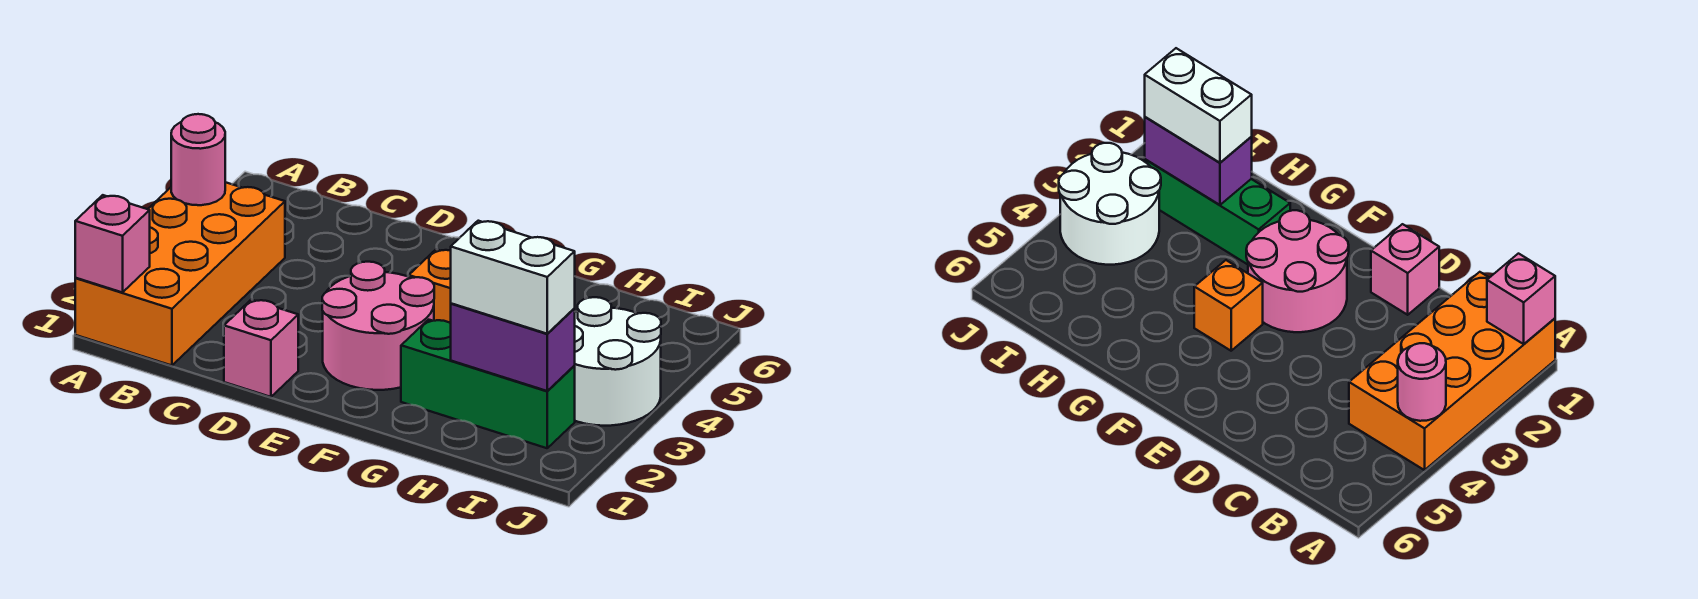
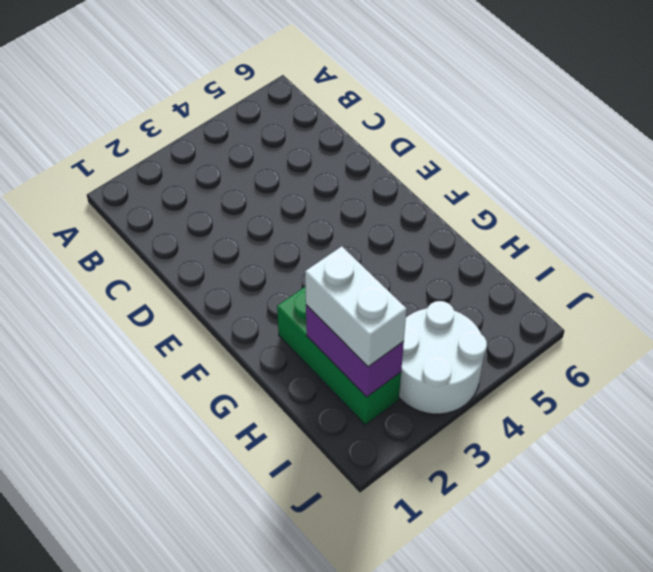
none -> orange 2x4 brick [75,182,285,365]
none -> pink 1x1 brick [224,300,298,397]

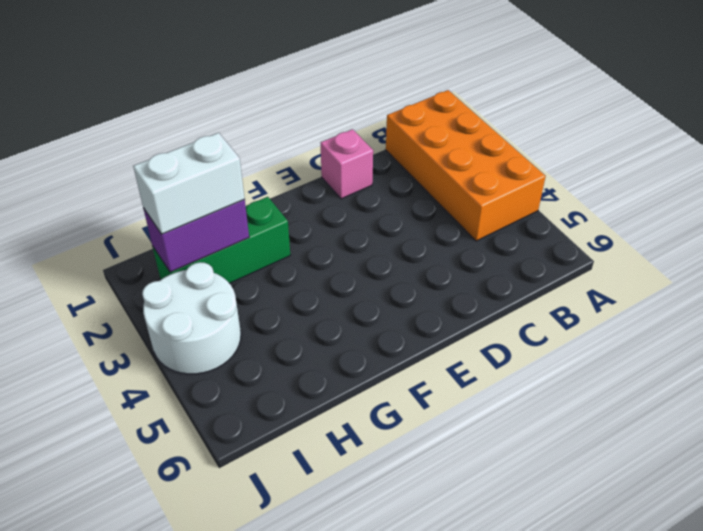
none -> pink 2x2 round brick [322,262,434,390]
none -> orange 1x1 brick [409,249,451,323]

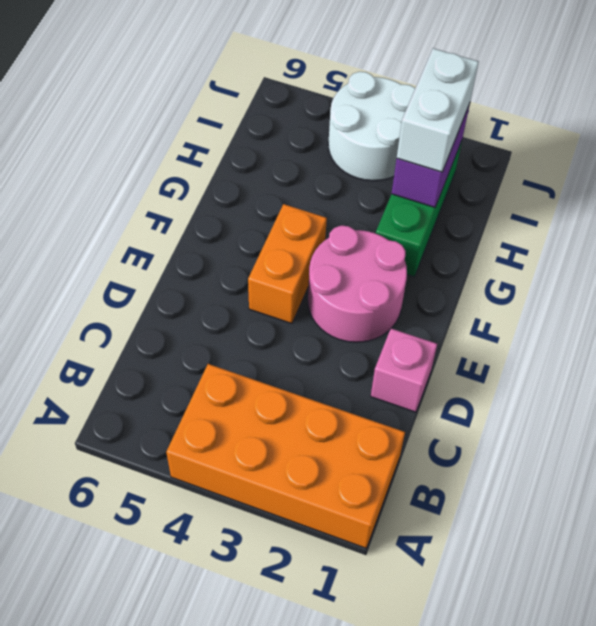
orange 1x2 brick [248,204,327,324] -> orange 1x1 brick [409,249,451,323]
none -> pink 1x1 brick [75,195,150,293]
none -> pink 1x1 round brick [171,114,225,205]

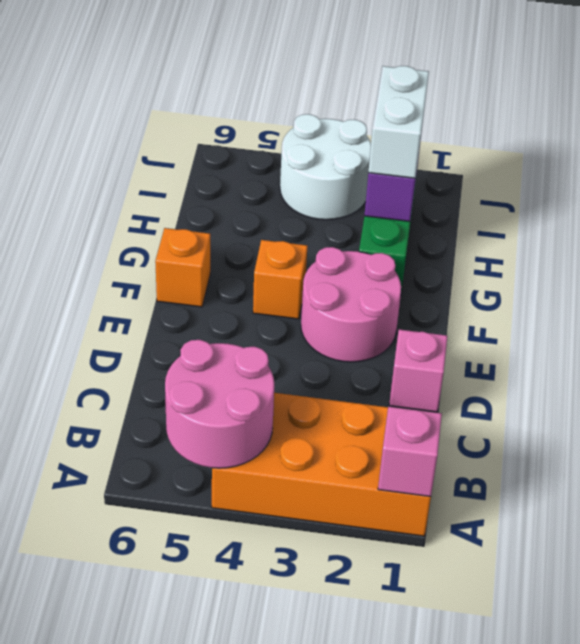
pink 2x2 round brick [165,340,274,468] -> pink 1x1 round brick [171,114,225,205]
orange 1x1 brick [155,228,210,307] -> none

